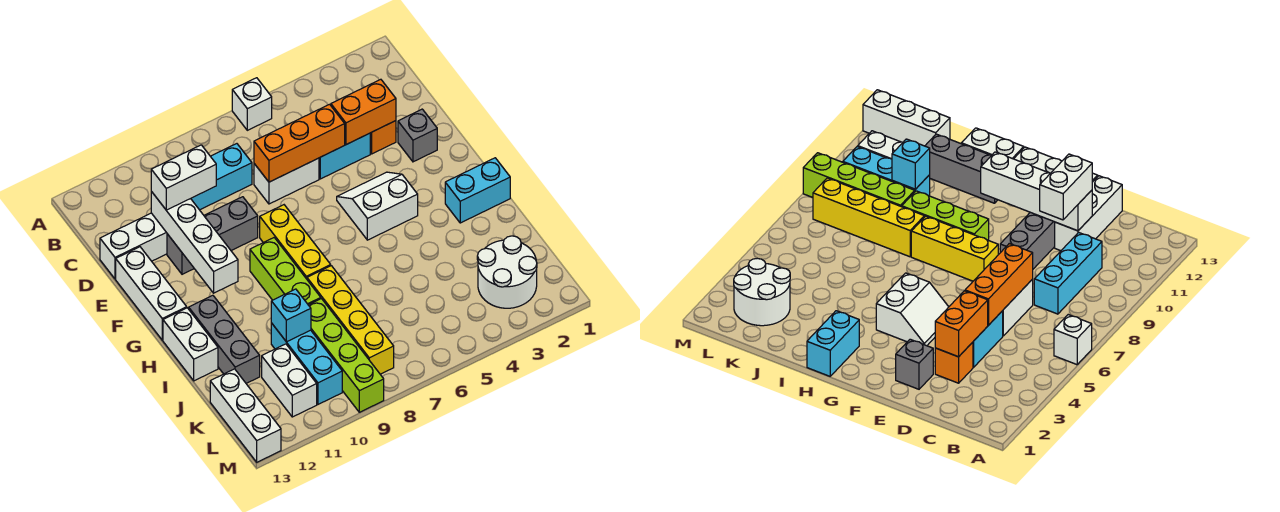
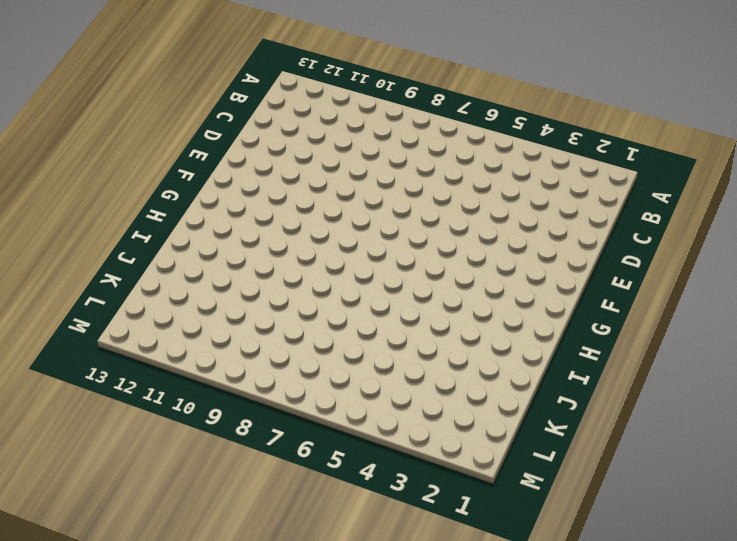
none -> white 1x1 brick [232,78,272,130]
none -> cyan 1x3 brick [191,144,252,210]
none -> orange 1x1 brick [370,121,396,154]

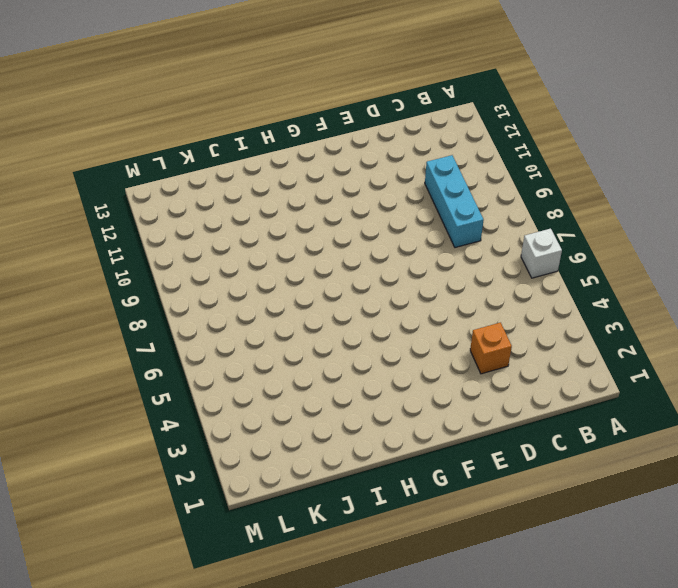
none -> cyan 1x2 brick [319,133,370,179]
none -> white 1x2 brick [254,158,319,204]
none -> white 1x3 brick [100,213,167,279]

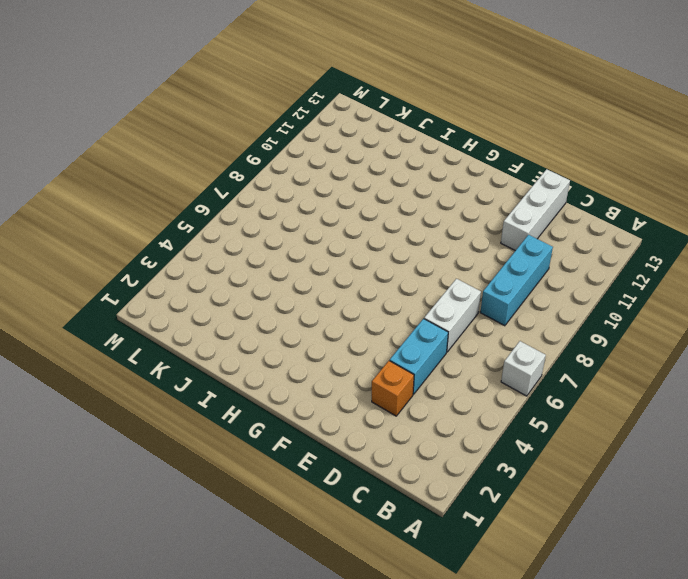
none -> grey 1x1 brick [398,109,437,162]
none -> grey 1x3 brick [167,197,258,274]
none -> white 1x3 brick [116,247,187,340]

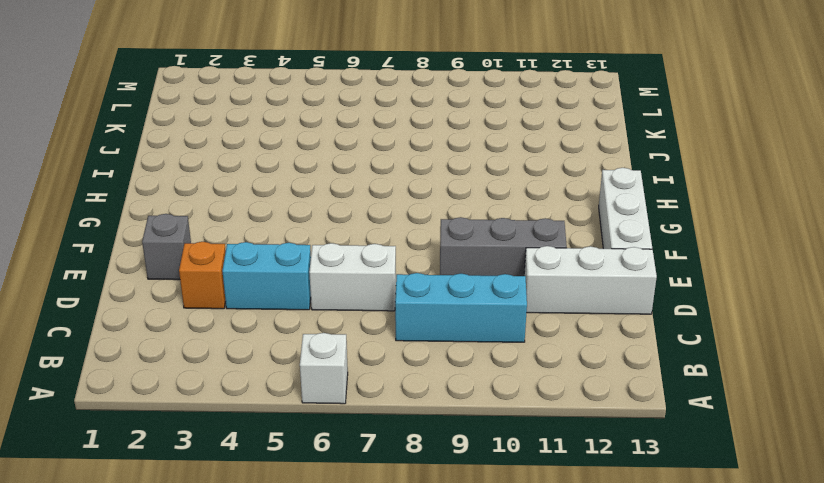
none -> white 2x2 slope [337,172,418,240]
none -> yellow 1x3 brick [260,205,331,279]
none -> lime 1x3 brick [250,238,321,305]

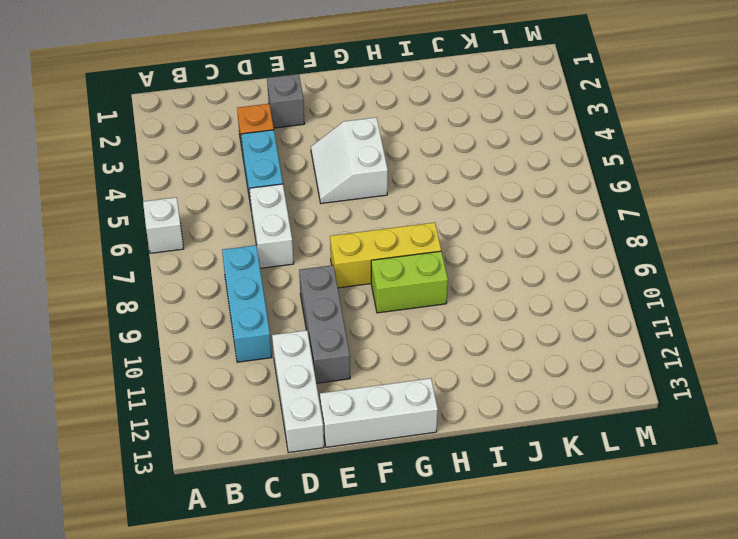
lime 1x2 brick [371,251,448,313] -> lime 1x3 brick [250,238,321,305]
none -> cyan 1x2 brick [445,158,510,223]
none -> grey 1x3 brick [189,295,260,383]
none -> white 1x2 brick [163,308,218,381]

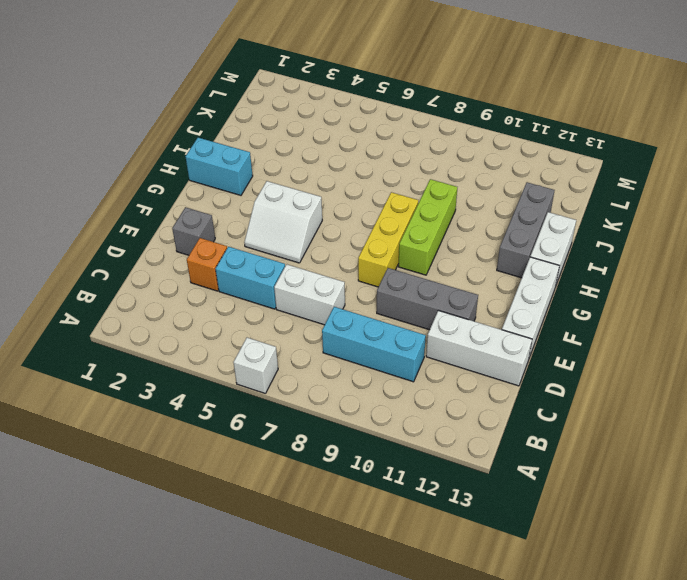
none -> yellow 1x4 brick [307,266,394,374]
none -> lime 1x4 brick [309,299,384,412]
none -> cyan 1x3 brick [271,323,342,404]

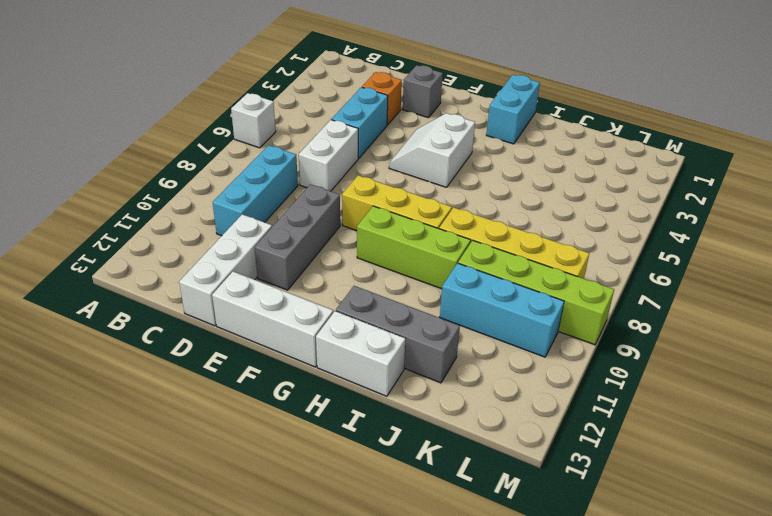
none -> white 2x2 round brick [477,236,537,308]
none -> white 1x2 brick [262,344,317,417]
none -> white 1x3 brick [210,369,281,462]

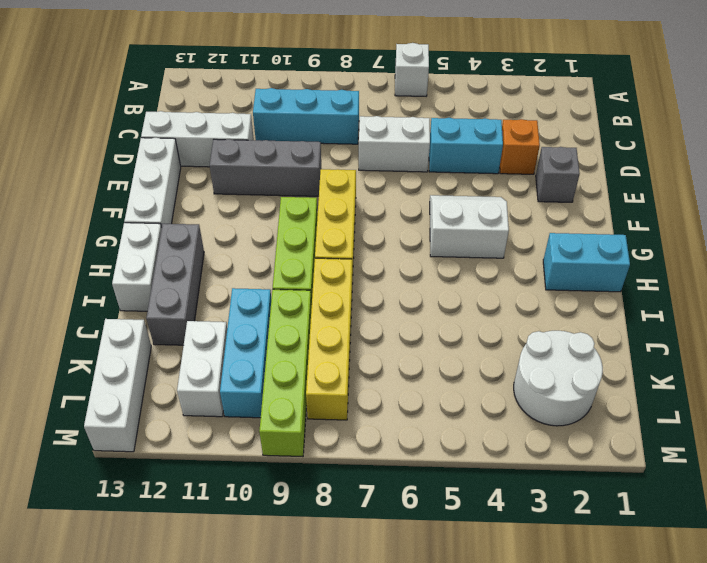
none -> orange 1x2 brick [331,79,396,145]
none -> orange 1x3 brick [254,104,345,182]
none -> white 1x4 brick [151,191,238,293]

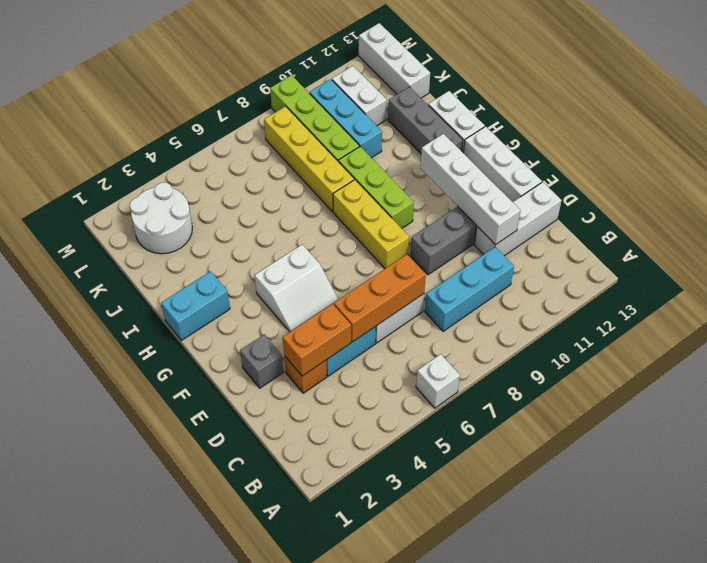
none -> cyan 1x1 brick [271,289,311,342]
none -> white 1x2 brick [151,145,216,210]

